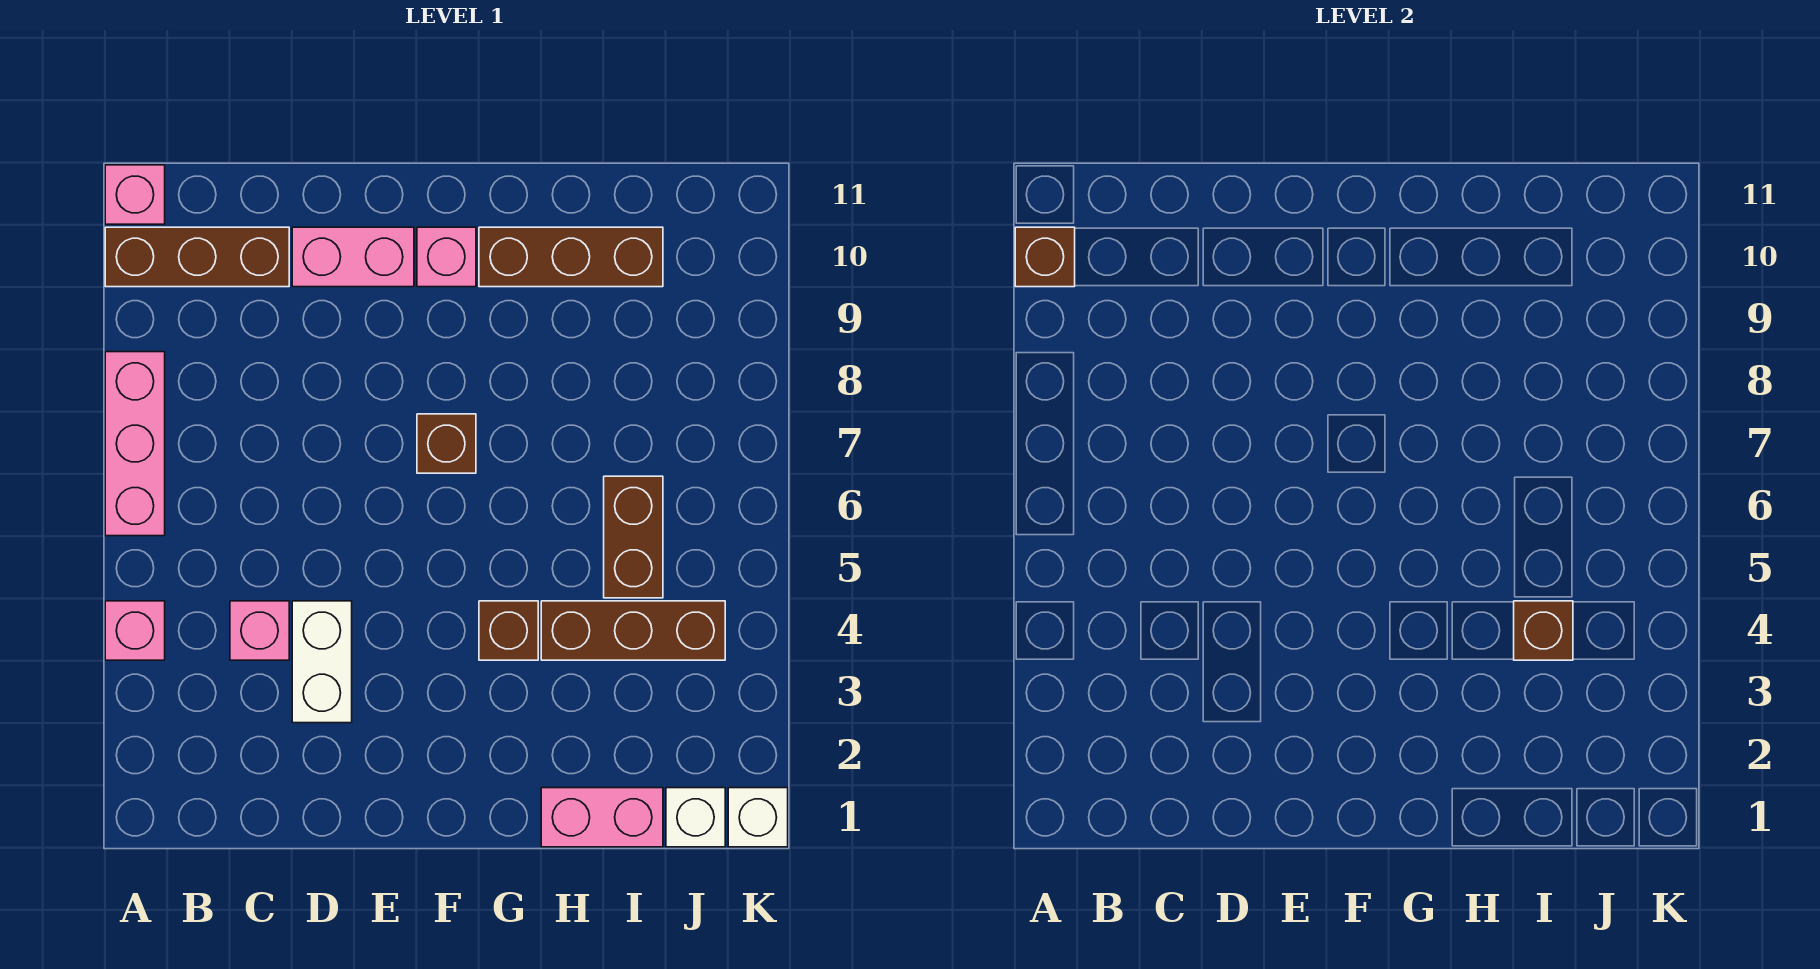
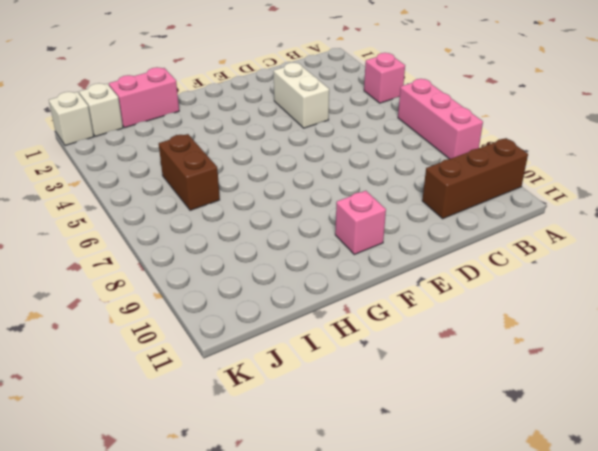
none -> pink 1x1 brick [105,165,165,224]
none -> pink 1x1 brick [230,601,289,660]
none -> pink 1x2 brick [292,227,414,287]

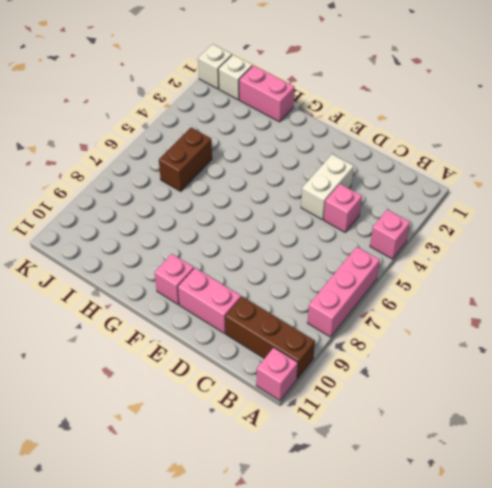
none -> brown 1x1 brick [417,414,476,473]
none -> brown 1x1 brick [479,601,538,660]
none -> brown 1x3 brick [479,227,663,287]

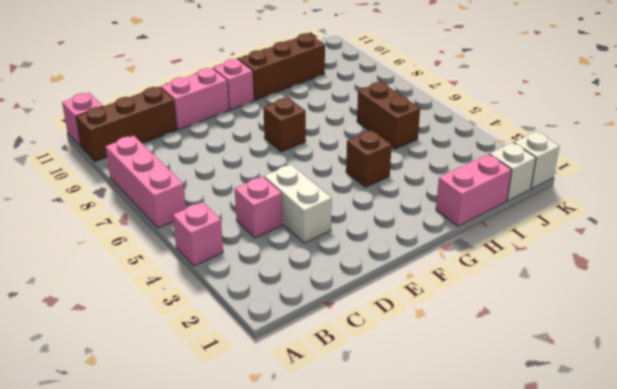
none -> brown 1x3 brick [541,601,725,660]
none -> brown 1x1 brick [1015,227,1075,287]
none -> brown 1x1 brick [1514,601,1573,660]

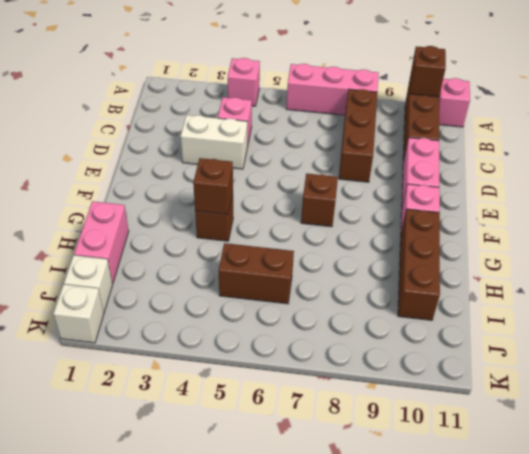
brown 1x3 brick [339,89,377,182] -> brown 1x3 brick moved to [541,601,725,660]
brown 1x1 brick [193,158,233,215] -> brown 1x1 brick moved to [1514,601,1573,660]

